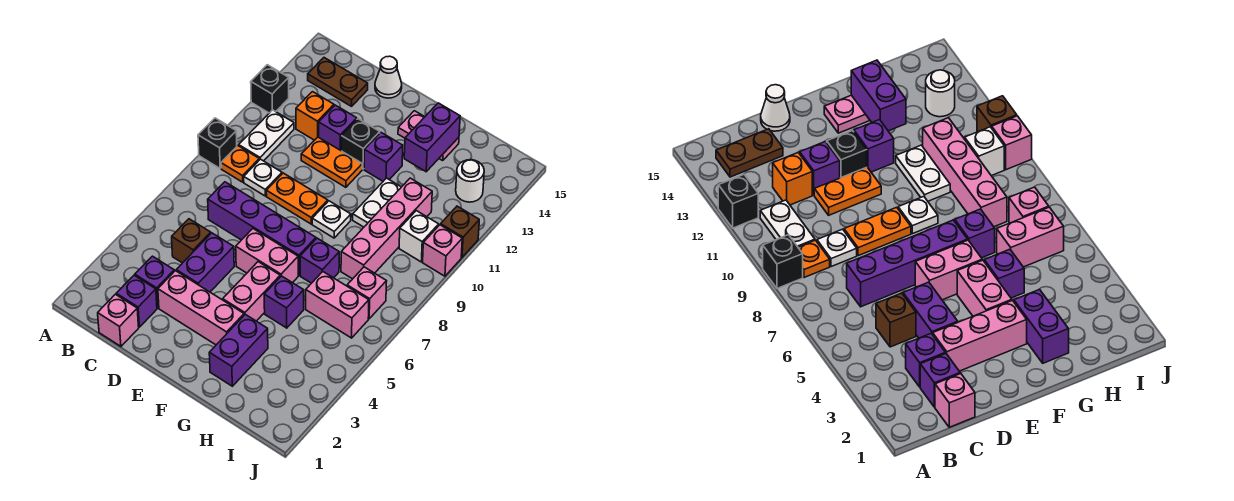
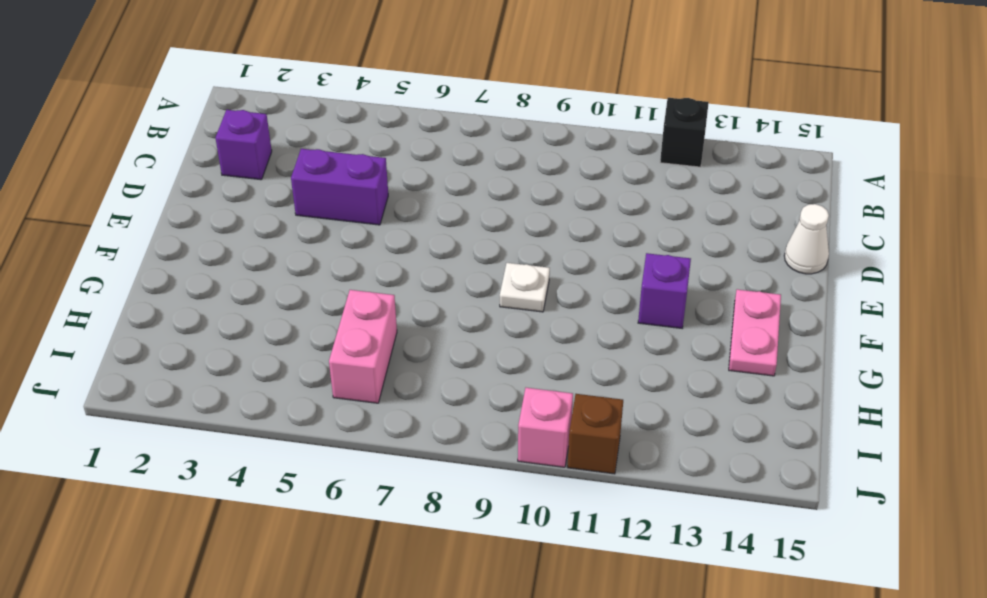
none -> black 1x1 brick [198,118,237,168]
none -> orange 1x1 plate [221,146,259,182]
none -> white 1x2 plate [239,110,294,161]
none -> brown 1x2 plate [308,58,368,106]

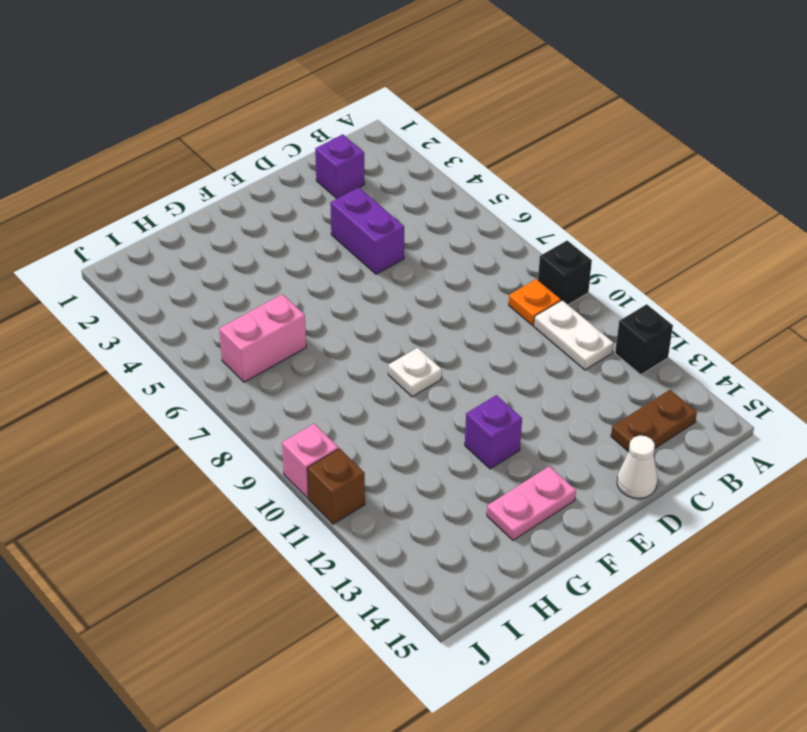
none -> pink 1x1 brick [98,294,139,346]
none -> purple 1x1 brick [135,256,174,308]
none -> brown 1x1 brick [172,219,211,263]
none -> purple 1x4 brick [208,182,316,275]

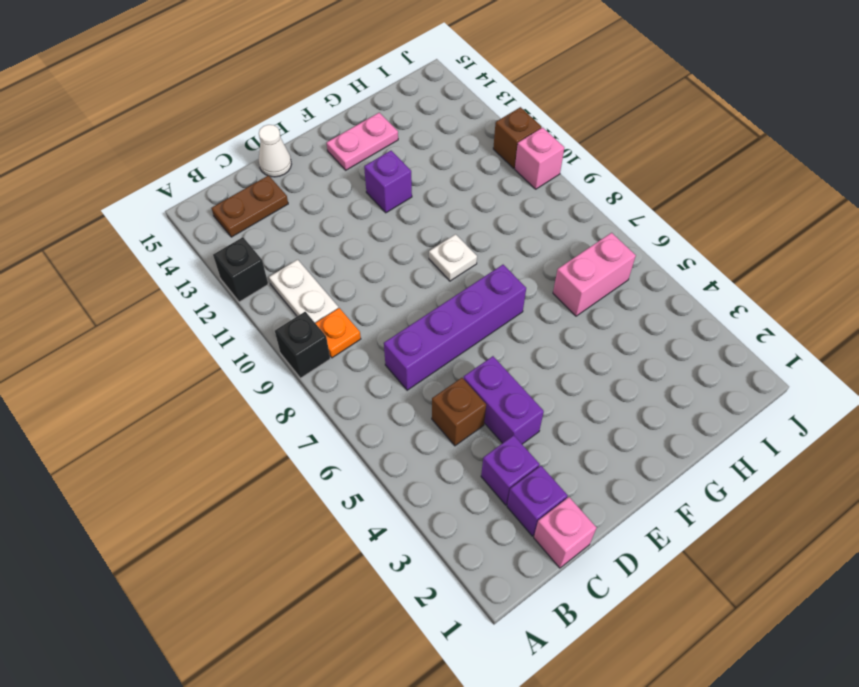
none -> white 1x1 plate [244,159,282,196]
none -> orange 1x1 brick [296,92,334,140]
none -> pink 1x3 brick [158,271,244,345]
none -> orange 1x2 plate [266,173,328,224]

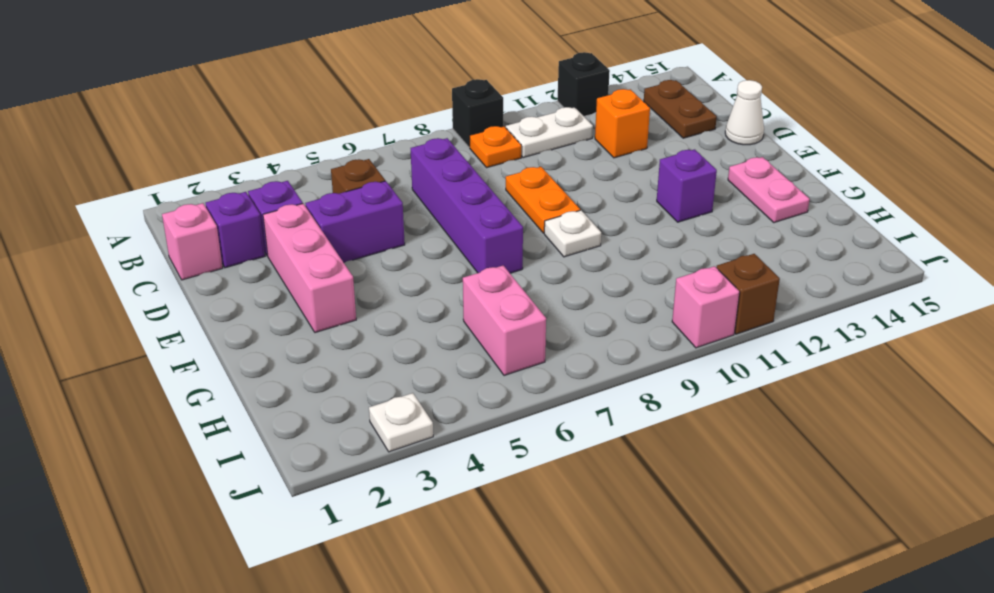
white 1x1 plate [369,393,433,452] -> white 1x1 plate moved to [244,159,282,196]
none -> orange 1x2 plate [301,137,362,187]
none -> purple 1x1 brick [319,105,357,150]
none -> pink 1x2 brick [236,229,298,283]
none -> black 1x1 brick [341,119,380,169]

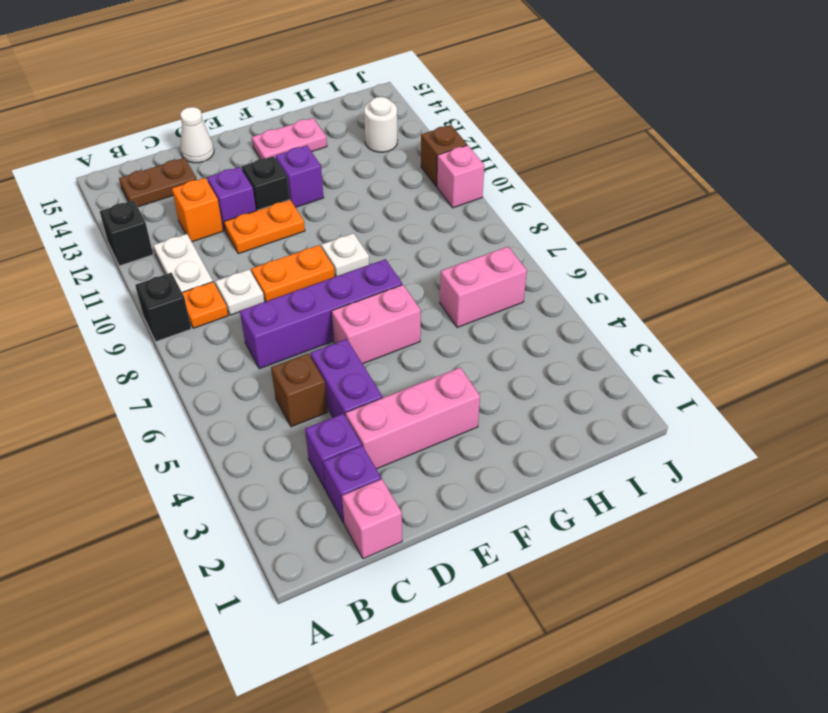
none -> pink 1x2 brick [223,262,280,321]
none -> purple 1x2 brick [209,314,268,386]
none -> purple 1x1 brick [264,276,304,328]
none -> purple 1x1 brick [300,238,339,283]

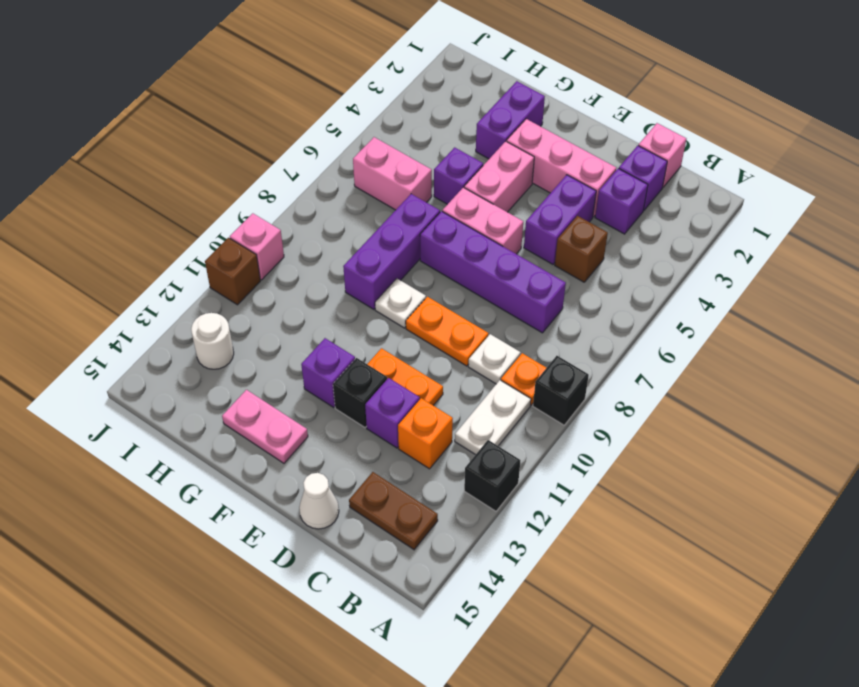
purple 1x3 brick [343,194,440,309] -> purple 1x1 brick [300,238,339,283]
none -> white 1x2 plate [353,178,401,227]
none -> pink 1x4 brick [341,178,432,279]
none -> pink 1x1 brick [347,267,387,319]
none -> white 1x1 brick [399,211,439,262]

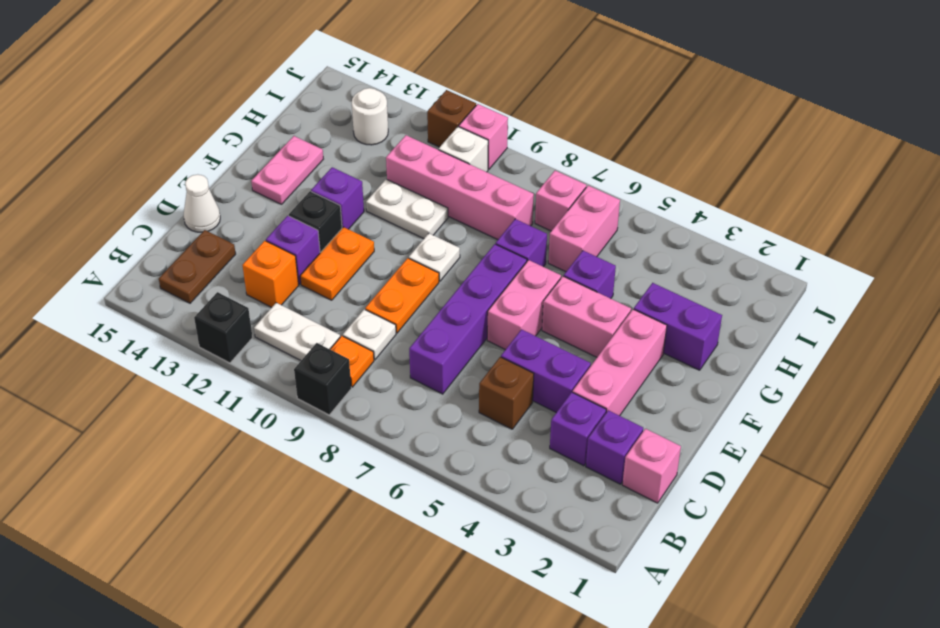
none -> purple 1x2 brick [404,103,460,172]

